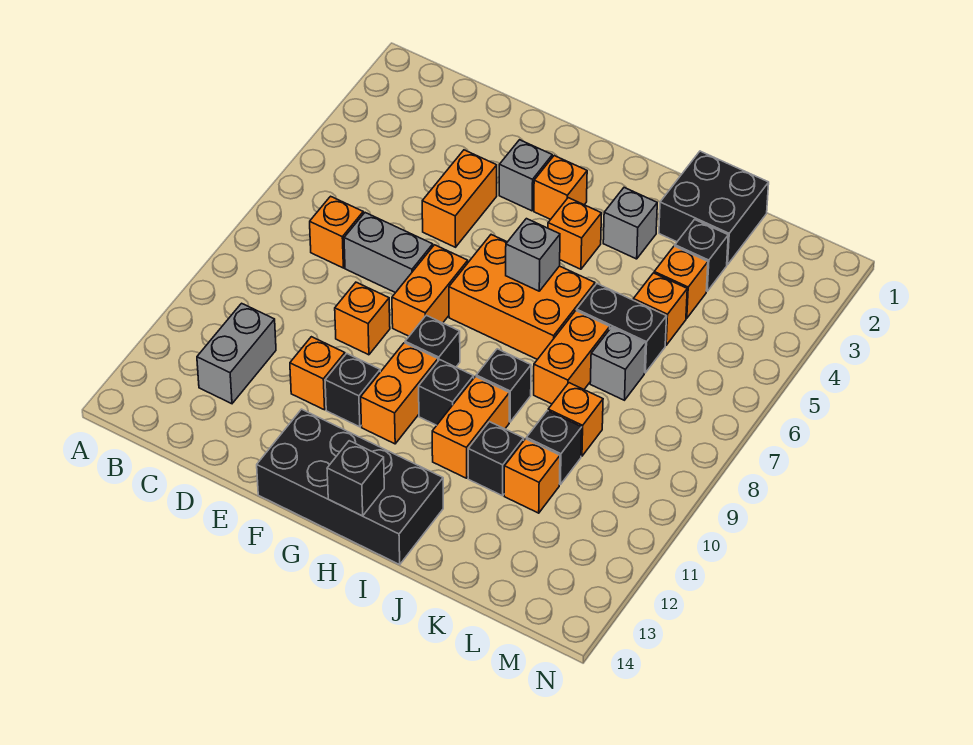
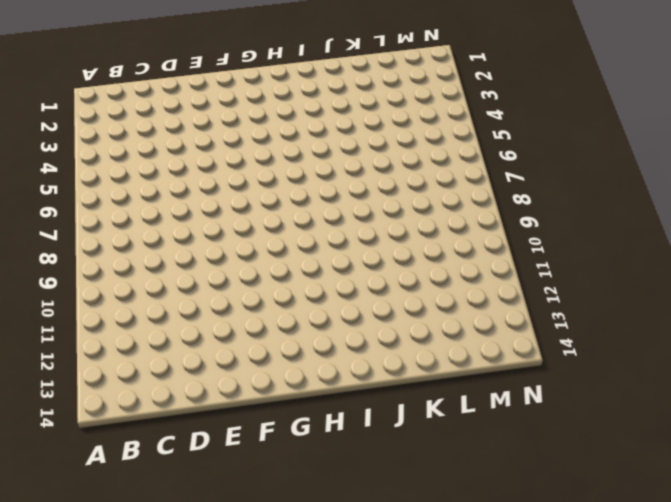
none -> orange 1x1 brick [310,196,363,268]
none -> grey 1x2 brick [197,303,276,404]
none -> grey 1x2 brick [344,213,433,293]
none -> orange 1x2 brick [422,150,497,247]

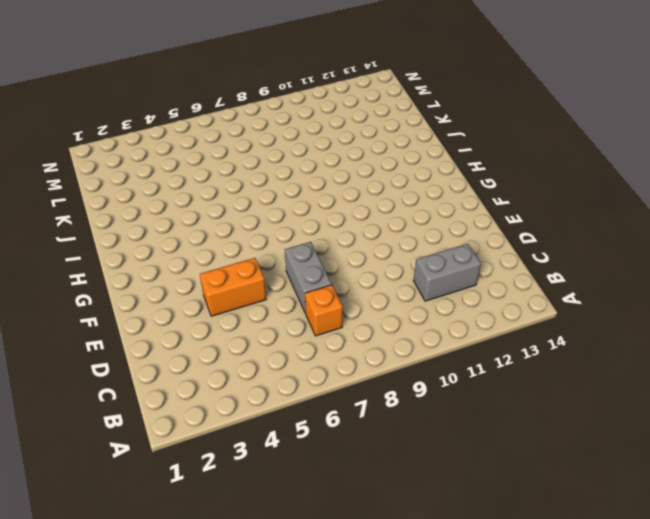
none -> orange 1x1 brick [335,282,390,355]
none -> orange 1x1 brick [290,337,345,410]
none -> grey 1x1 brick [499,140,552,211]
none -> orange 1x2 brick [392,245,468,336]

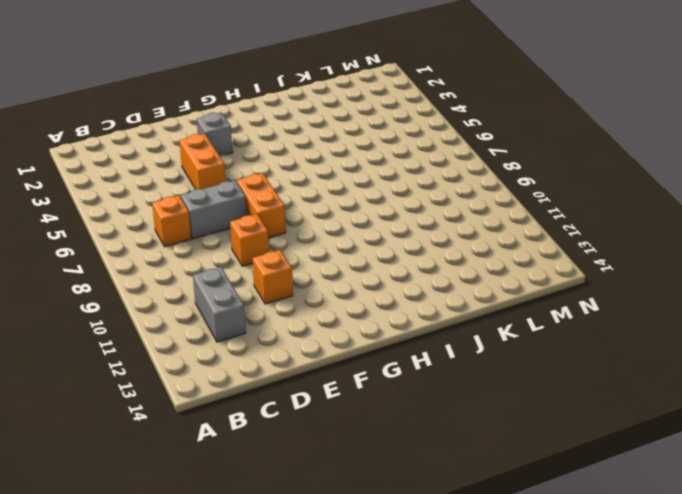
none -> black 1x1 brick [325,354,380,427]
none -> black 2x4 brick [257,409,443,564]
none -> orange 1x1 brick [534,156,587,219]
none -> orange 2x3 brick [449,235,595,359]

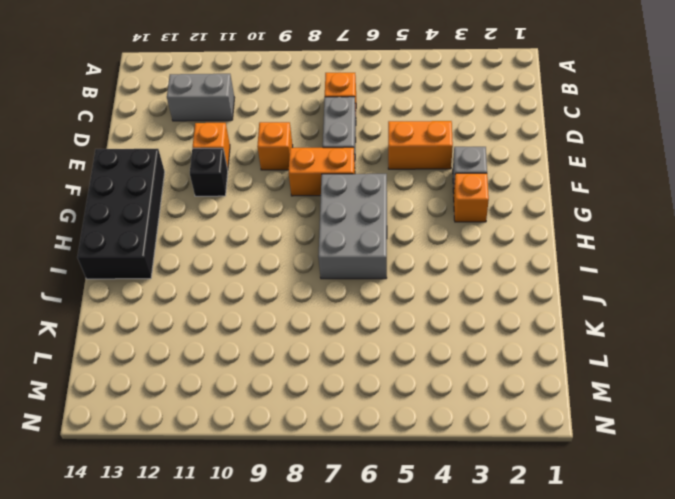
grey 2x3 brick [318,174,387,279] -> orange 2x3 brick [449,235,595,359]
none -> black 1x1 brick [405,315,460,367]
none -> orange 1x2 brick [361,343,438,444]
none -> orange 1x1 brick [548,198,602,269]
none -> black 1x1 brick [419,360,474,425]

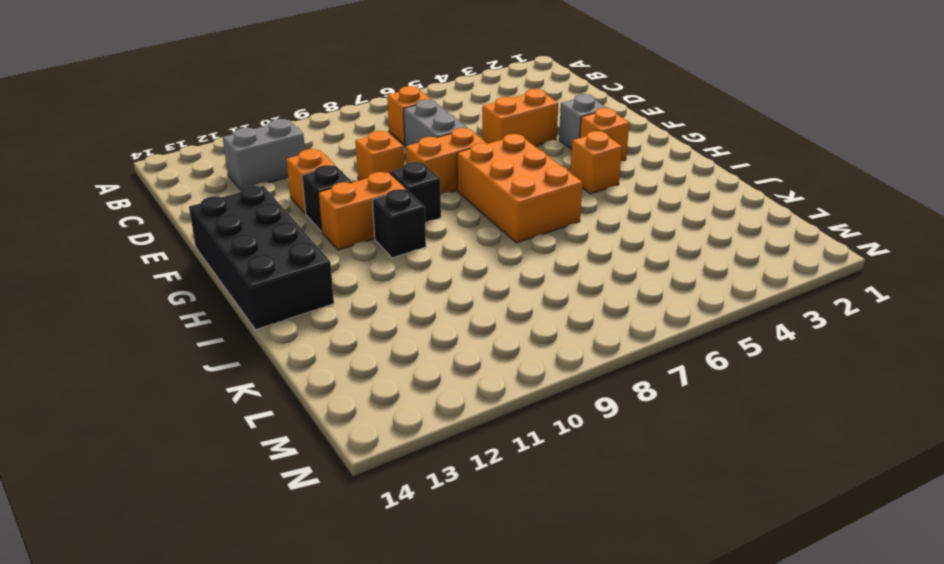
none -> grey 1x1 brick [603,188,657,259]
none -> black 1x1 brick [476,349,531,422]
none -> orange 1x2 brick [432,376,509,478]
none -> black 2x2 brick [659,151,769,265]

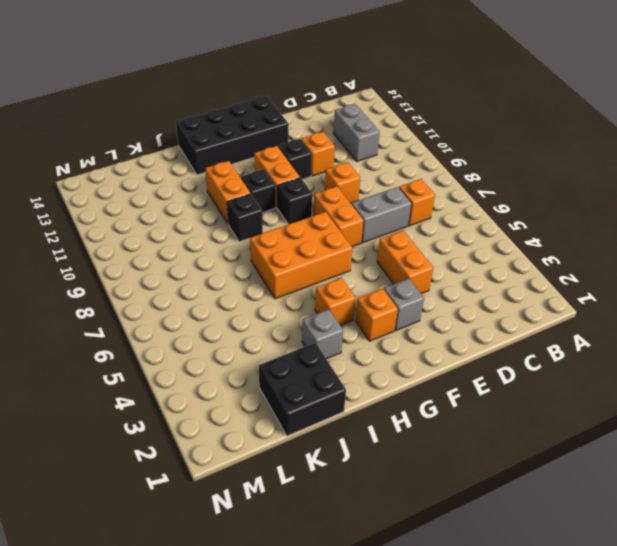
none -> black 1x2 brick [577,284,667,373]
none -> orange 1x2 brick [534,311,610,404]
none -> black 1x1 brick [468,422,524,496]
none -> black 1x1 brick [675,220,728,291]

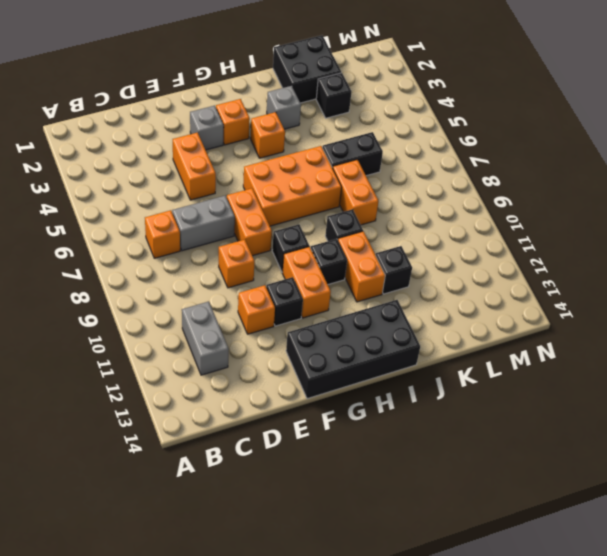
none -> orange 1x1 brick [654,246,708,318]
none -> orange 1x1 brick [633,273,687,345]
none -> grey 1x1 brick [590,327,646,400]
none -> orange 1x1 brick [548,383,603,456]

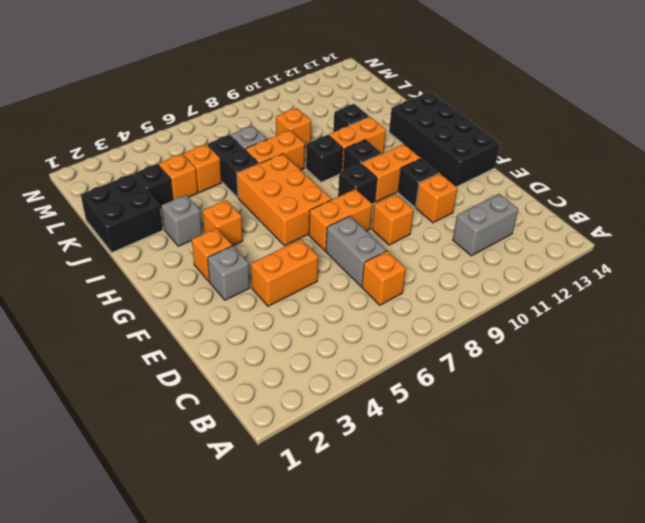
none -> black 1x1 brick [526,411,582,485]
none -> orange 1x1 brick [504,439,560,513]
none -> grey 1x1 brick [506,219,560,291]
none -> black 1x1 brick [327,441,384,516]

